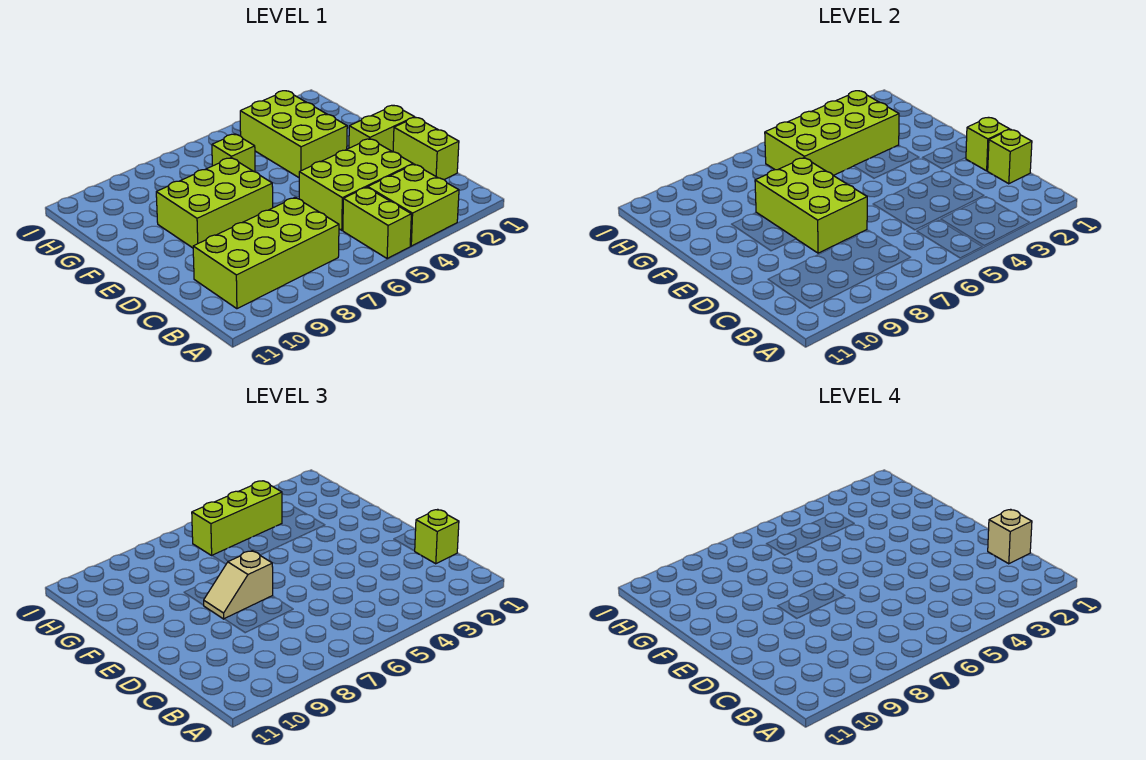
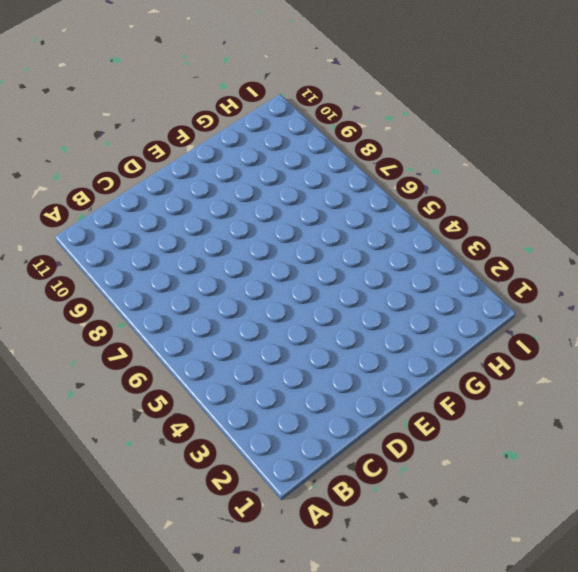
none -> lime 2x2 brick [368,164,459,246]
none -> lime 1x2 brick [343,187,411,259]
none -> lime 2x4 brick [193,197,339,309]

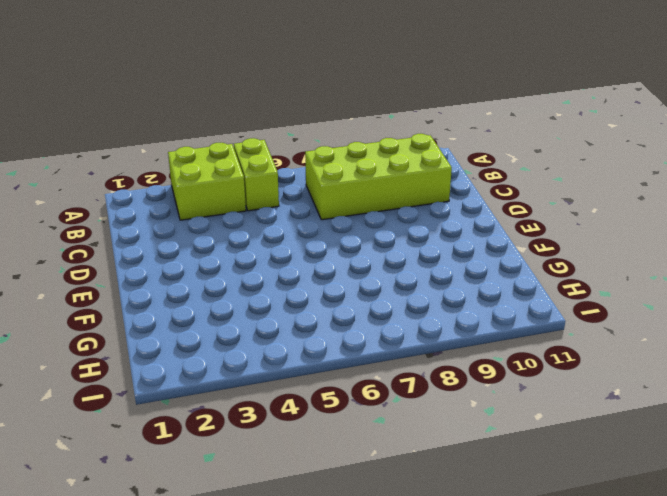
none -> lime 1x2 brick [393,117,459,180]
none -> lime 2x3 brick [299,139,413,230]
none -> lime 1x2 brick [349,105,414,152]

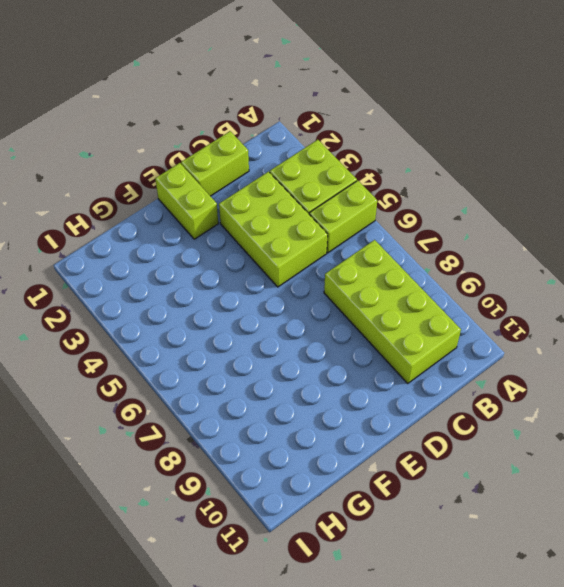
none -> lime 2x3 brick [156,158,273,248]
none -> lime 2x3 brick [240,91,347,177]
none -> lime 1x1 brick [212,134,255,172]

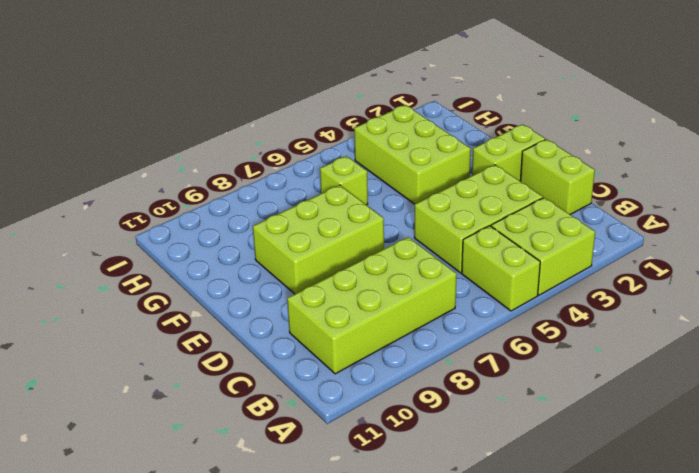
none -> lime 1x1 brick [987,129,1032,184]
none -> lime 1x1 brick [966,117,1009,171]
none -> lime 2x3 brick [755,158,867,253]

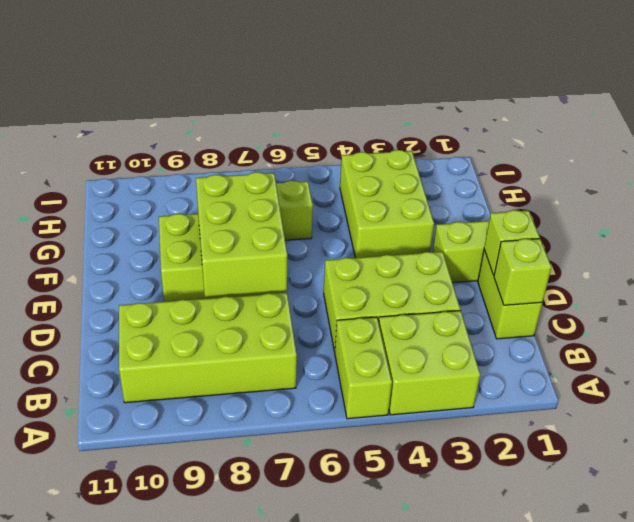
none -> lime 2x4 brick [765,91,899,176]
none -> lime 1x1 brick [415,509,459,564]
none -> tan 1x2 slope [204,551,273,619]

